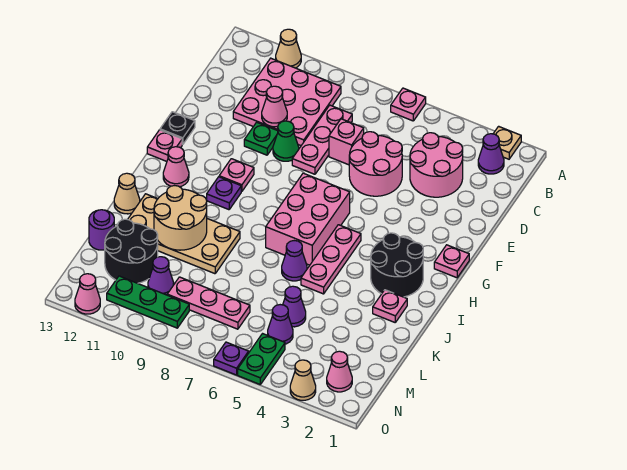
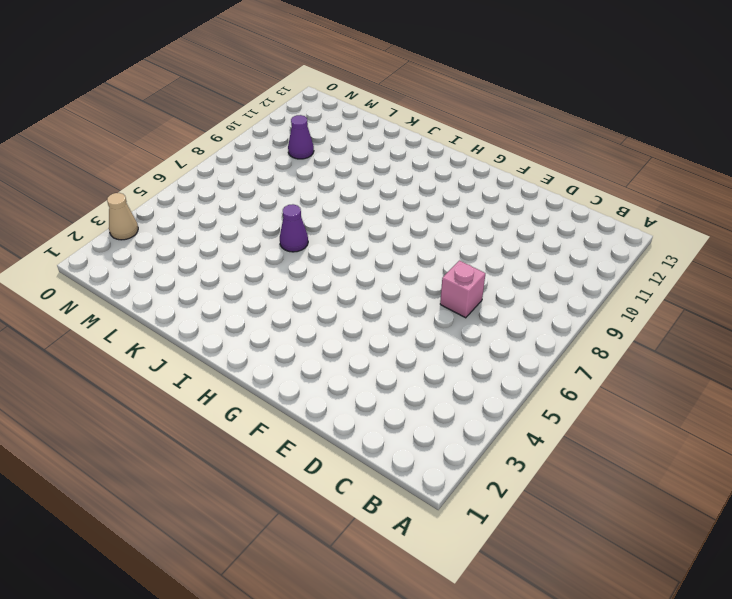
none -> tan 1x1 plate [493,126,521,159]
none -> pink 1x1 plate [391,88,426,121]
none -> tan 1x1 cone [276,29,301,68]
none -> purple 1x1 cone [478,134,504,174]

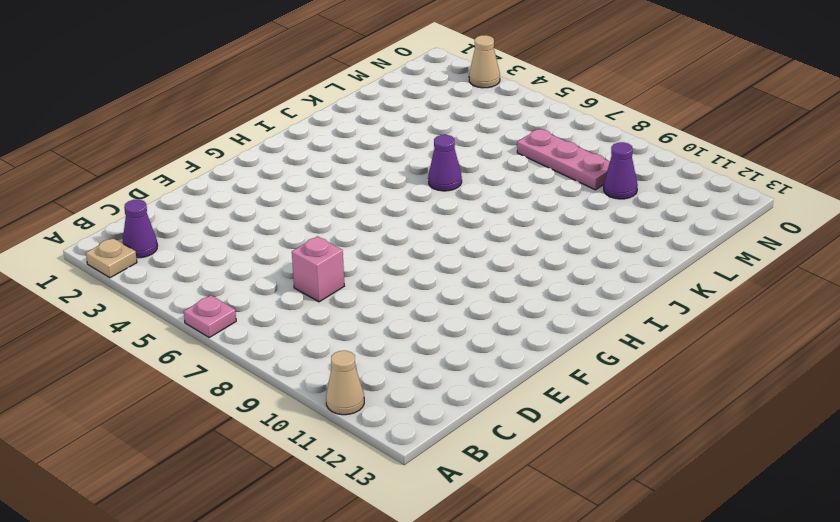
none -> pink 3x3 plate [233,58,341,146]
none -> pink 2x2 round brick [410,133,463,197]
none -> pink 1x3 plate [292,105,352,174]
none -> pink 2x2 round brick [349,132,402,196]

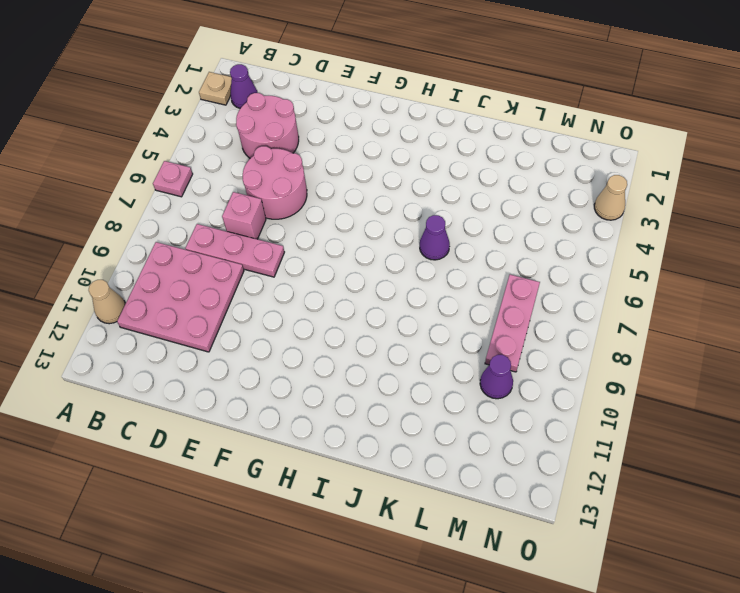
none -> green 1x1 cone [273,121,299,161]
none -> green 1x1 plate [244,122,278,155]
none -> black 1x1 plate [160,112,195,145]
none -> pink 1x1 plate [434,245,469,278]

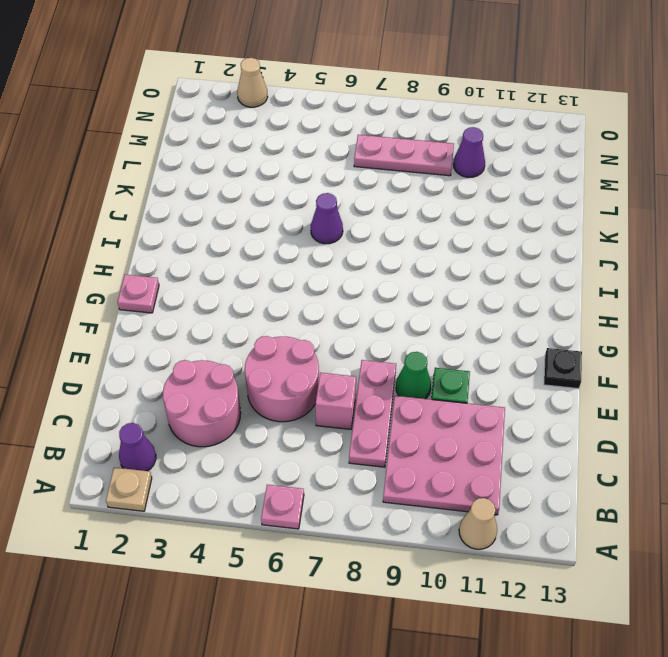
none -> pink 2x3 brick [266,173,350,265]
none -> pink 1x1 plate [219,159,254,192]
none -> pink 1x1 plate [147,130,182,161]
none -> black 2x2 round brick [371,233,423,297]

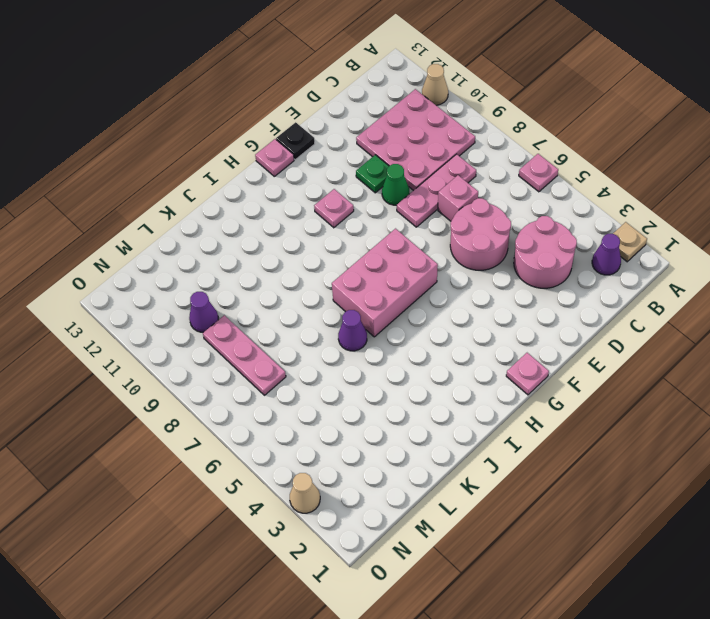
none -> black 2x2 round brick [371,233,423,297]
none -> pink 1x3 plate [301,225,361,294]
none -> purple 1x1 plate [207,177,241,210]
none -> pink 1x1 cone [163,147,189,187]

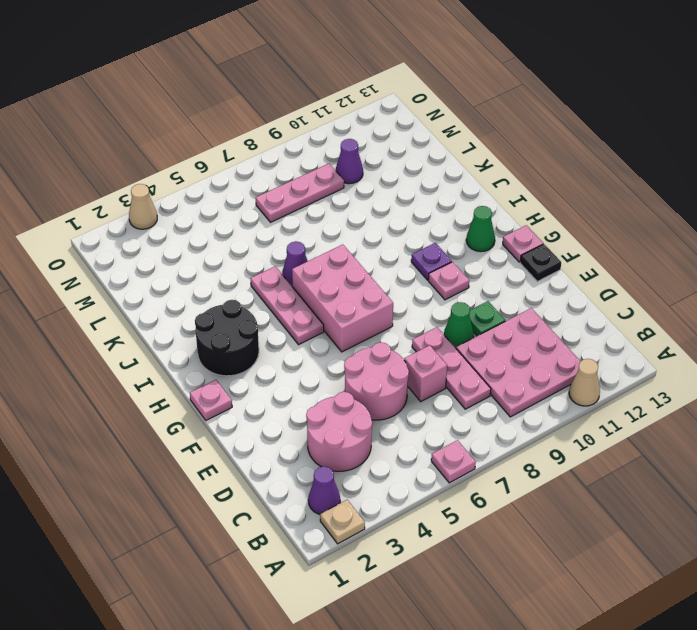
green 1x1 cone [466,206,495,252] -> pink 1x1 cone [163,147,189,187]
none -> pink 1x1 plate [373,290,407,322]
none -> tan 2x4 plate [128,194,240,274]
none -> tan 1x1 cone [114,173,140,214]
none -> purple 1x1 cone [283,286,306,327]

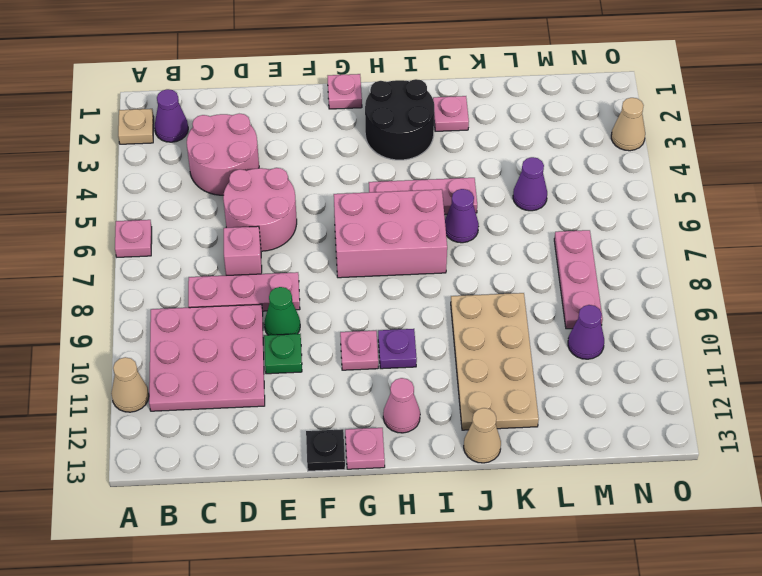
none -> black 2x2 round brick [105,219,158,283]
none -> purple 1x1 round brick [89,210,114,250]
none -> purple 1x1 cone [268,305,293,344]
none -> pink 1x1 cone [327,351,352,392]

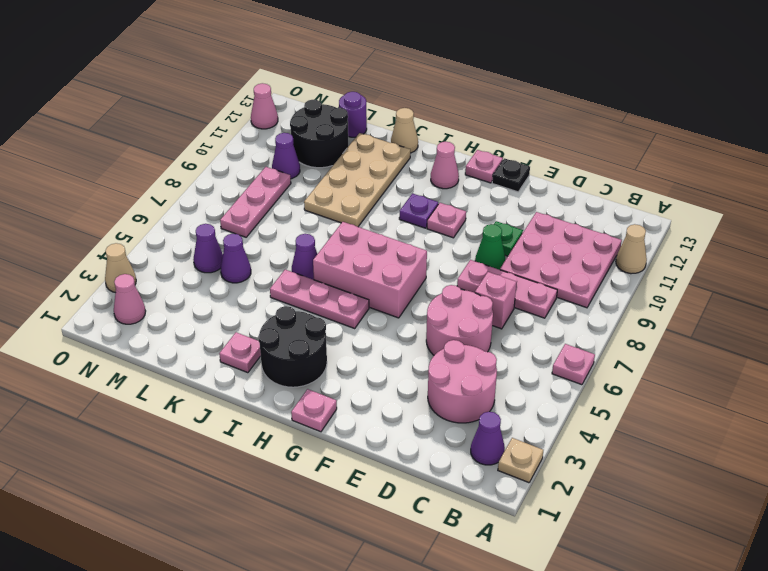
none -> green 1x2 plate [238,334,285,384]
none -> green 1x3 plate [107,276,189,328]
none -> purple 1x1 plate [214,342,249,375]
none -> pink 1x1 cone [262,86,287,127]

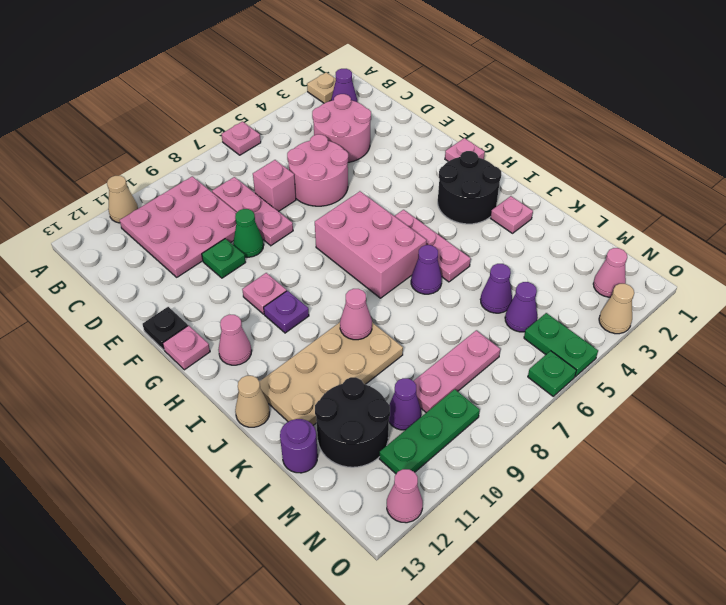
pink 1x1 cone [340,289,372,340] -> pink 1x1 cone moved to [262,86,287,127]
green 1x1 plate [528,351,576,396] -> purple 1x1 plate [214,342,249,375]
none -> tan 2x2 round brick [154,186,207,250]

